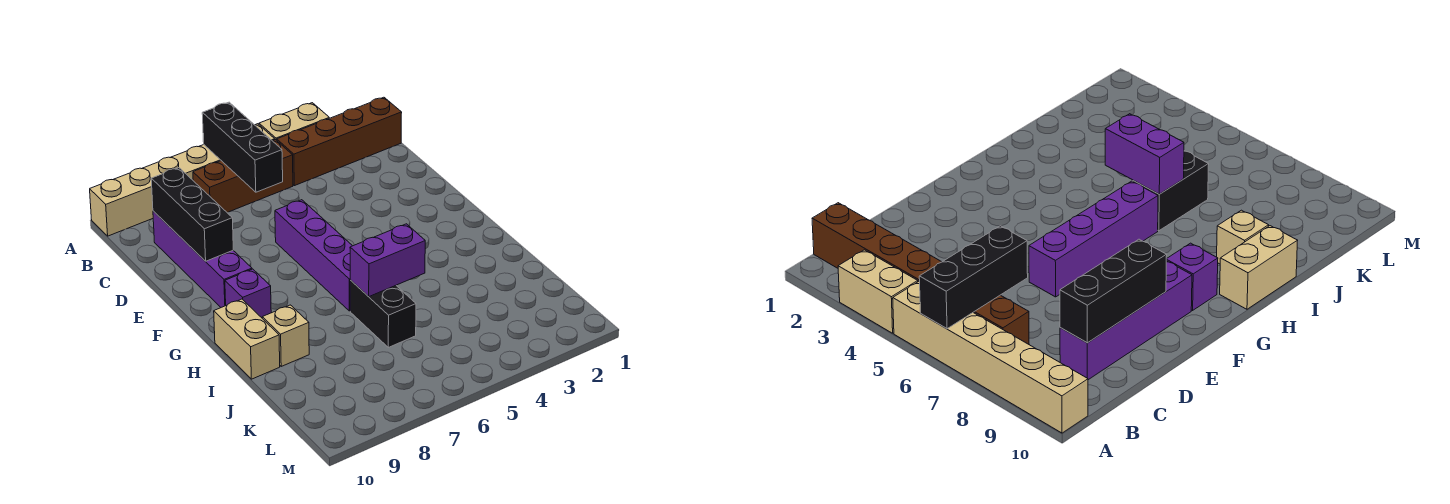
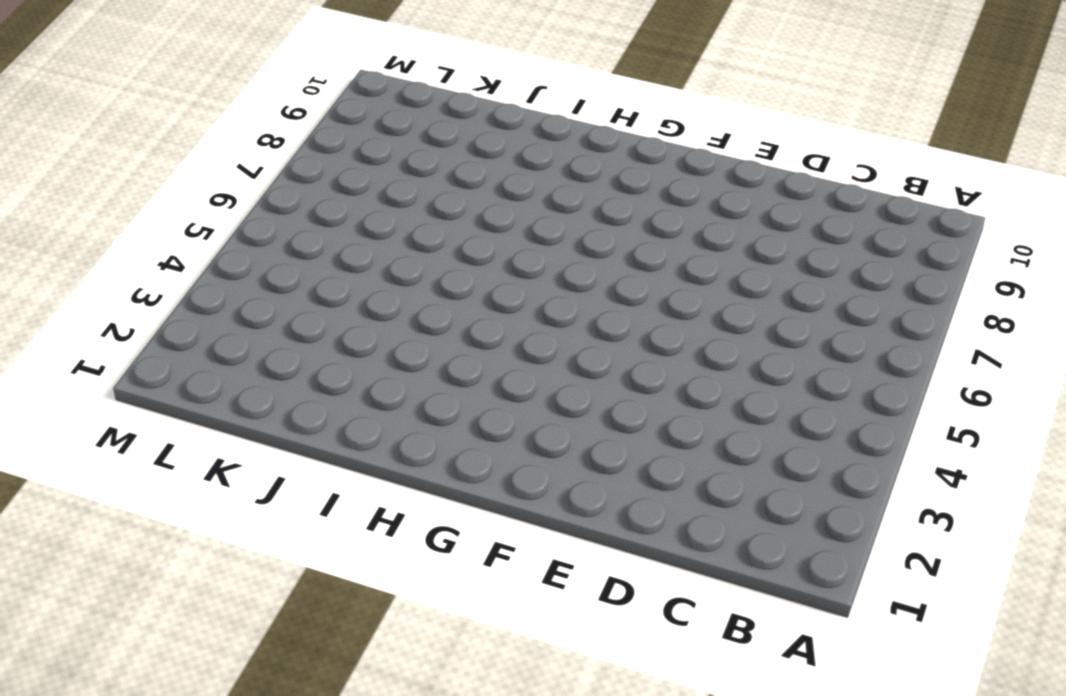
none -> tan 1x2 brick [259,103,329,140]
none -> tan 1x6 brick [90,124,275,236]
none -> brown 1x4 brick [277,97,402,186]

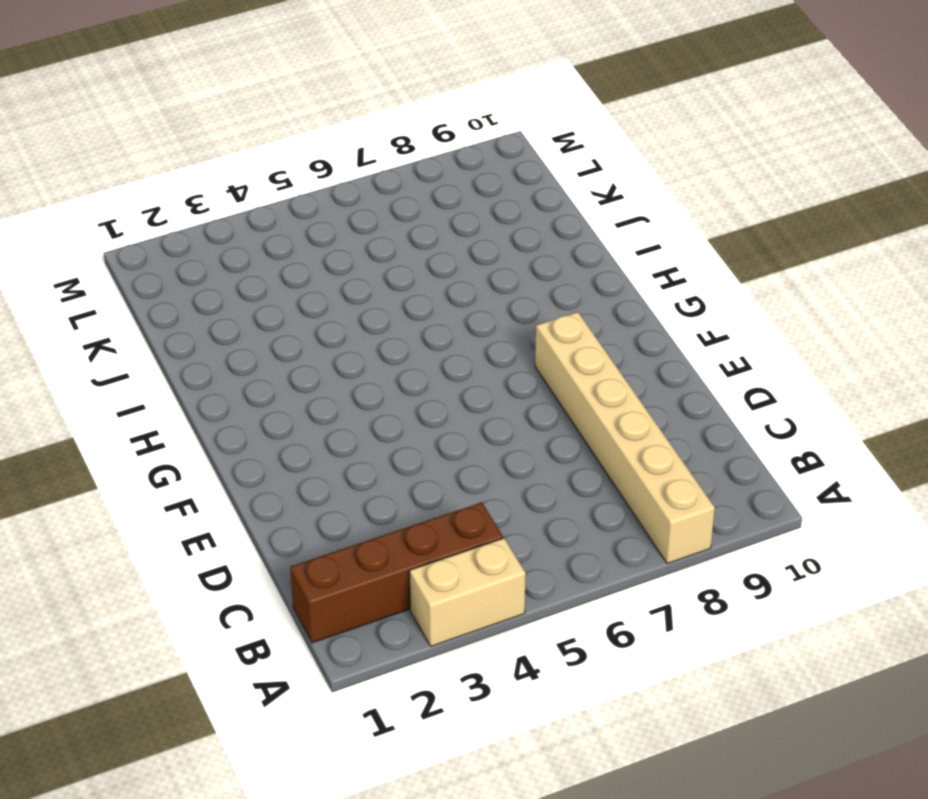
tan 1x6 brick [535,312,715,564] -> tan 1x6 brick turned to [90,124,275,236]
none -> brown 1x3 brick [193,140,293,212]
none -> purple 1x4 brick [153,211,252,307]
none -> purple 1x4 brick [275,200,352,311]

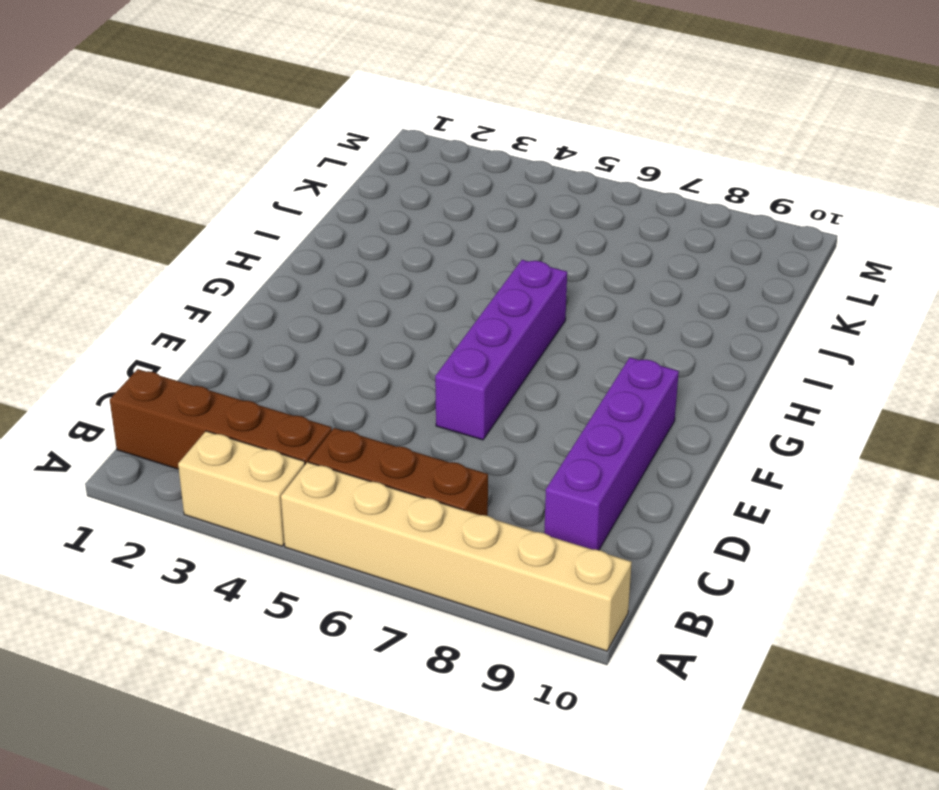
none -> purple 1x1 brick [225,269,271,318]
none -> tan 1x2 brick [214,299,280,379]
none -> black 1x2 brick [350,280,416,347]

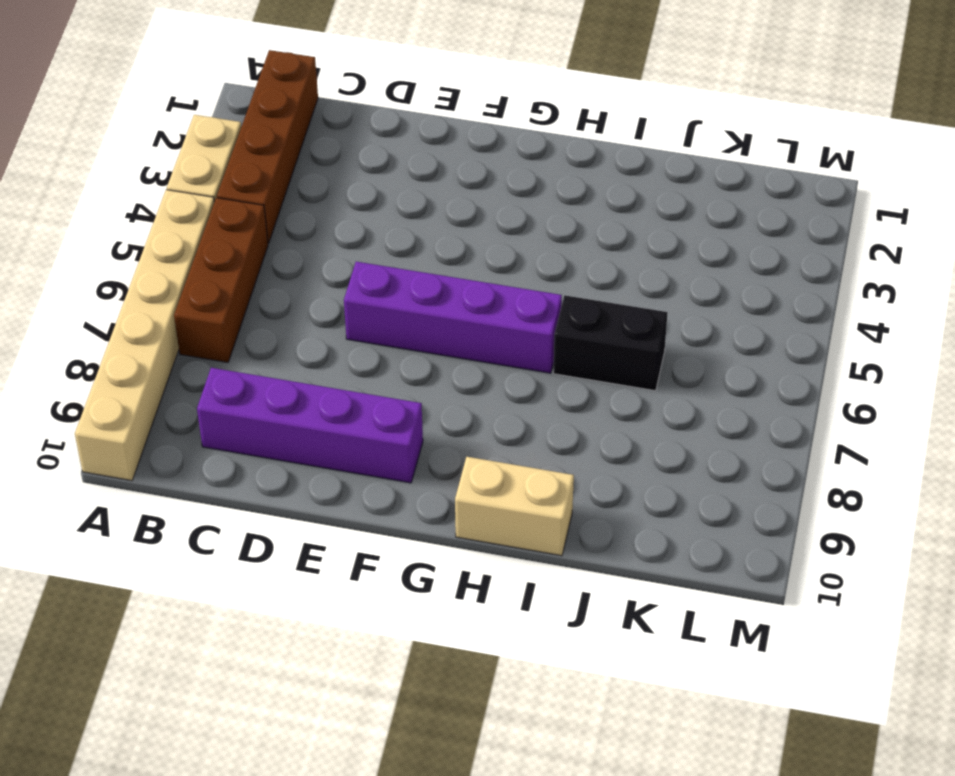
none -> purple 1x1 brick [225,269,271,318]
none -> tan 1x1 brick [262,305,309,366]
none -> black 1x3 brick [202,102,283,192]

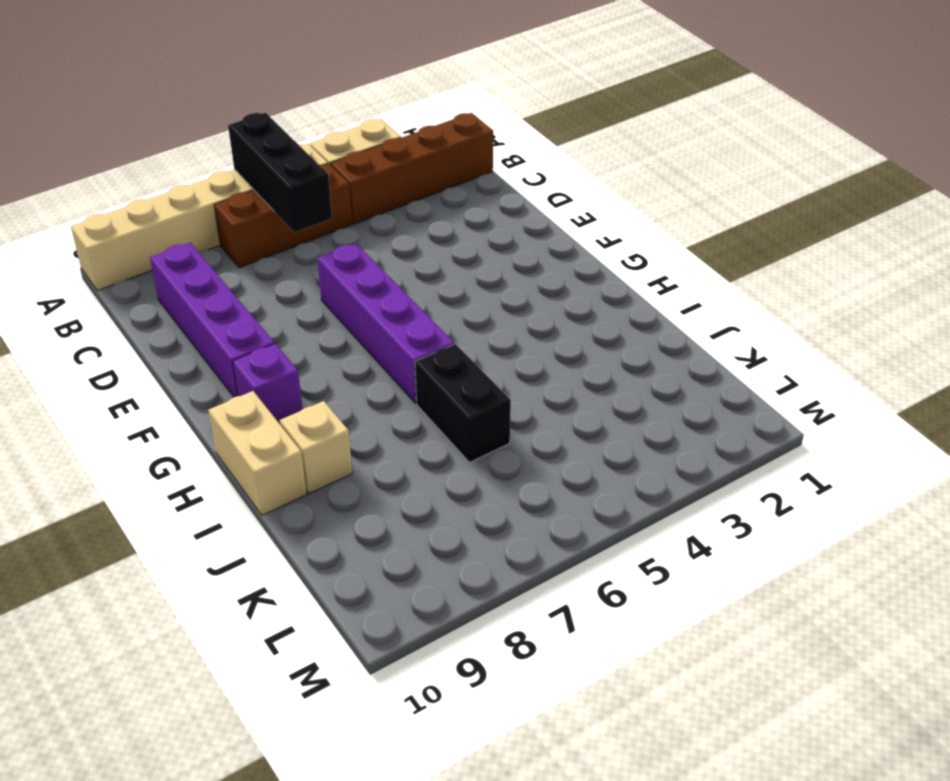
none -> black 1x3 brick [151,168,233,261]
none -> purple 1x2 brick [350,224,425,296]

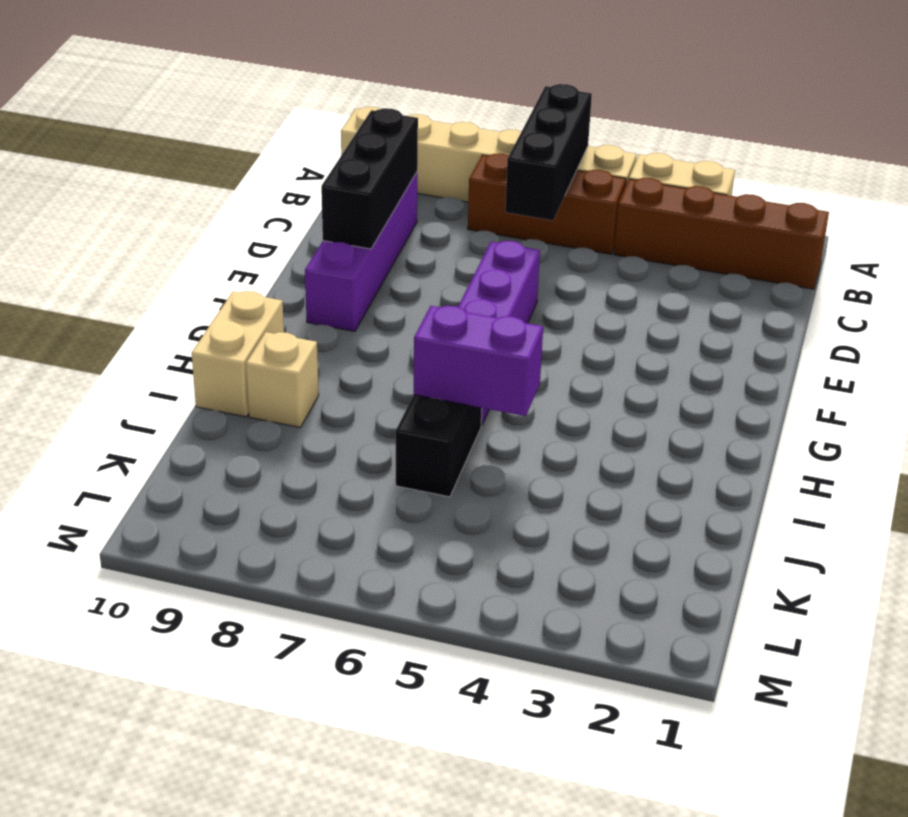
none -> purple 1x1 brick [225,269,271,318]

